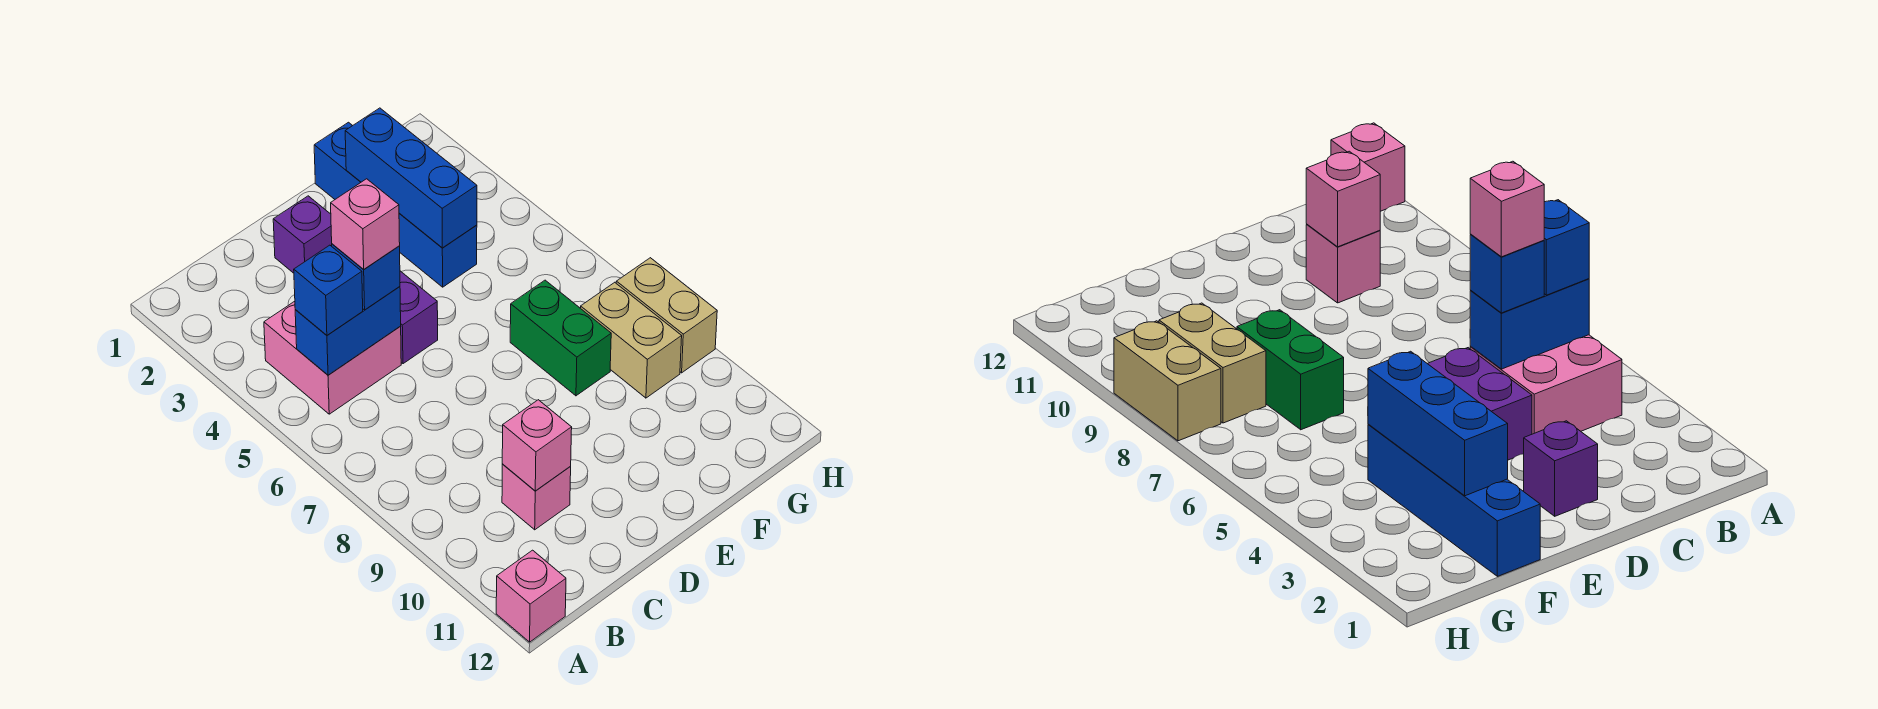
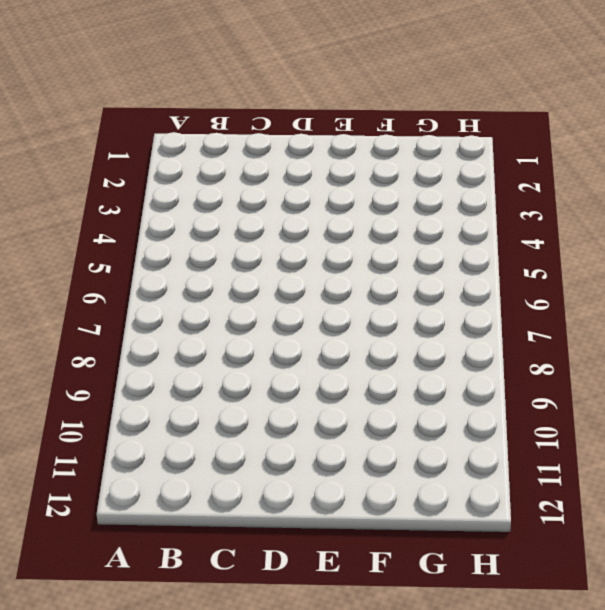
none -> pink 1x1 brick [496,550,566,642]
none -> pink 2x2 brick [264,301,401,414]
none -> pink 1x1 brick [502,464,571,530]

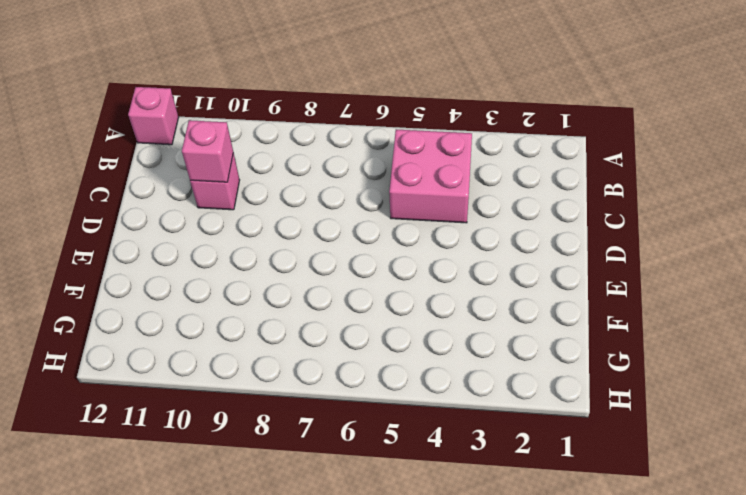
none -> purple 1x1 brick [273,196,332,273]
none -> purple 1x2 brick [400,271,438,364]
none -> blue 1x4 brick [314,122,477,287]

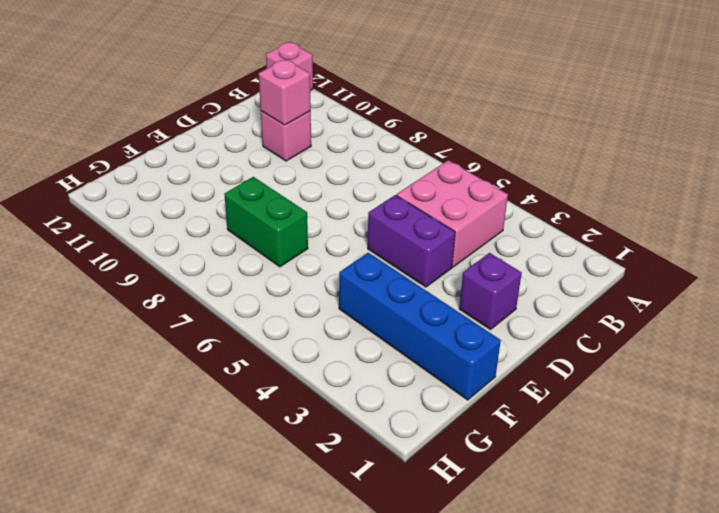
none -> tan 1x2 brick [581,282,682,398]
none -> tan 1x2 brick [616,258,717,373]
none -> blue 1x2 brick [295,287,401,375]

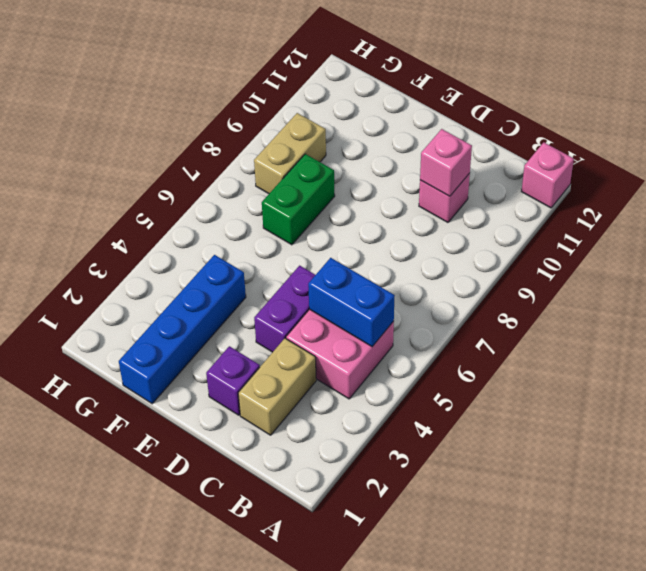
tan 1x2 brick [238,338,316,435] -> tan 1x2 brick moved to [616,258,717,373]
none -> blue 1x3 brick [345,108,477,248]
none -> blue 1x1 brick [294,245,363,335]
none -> blue 1x1 brick [332,244,400,310]

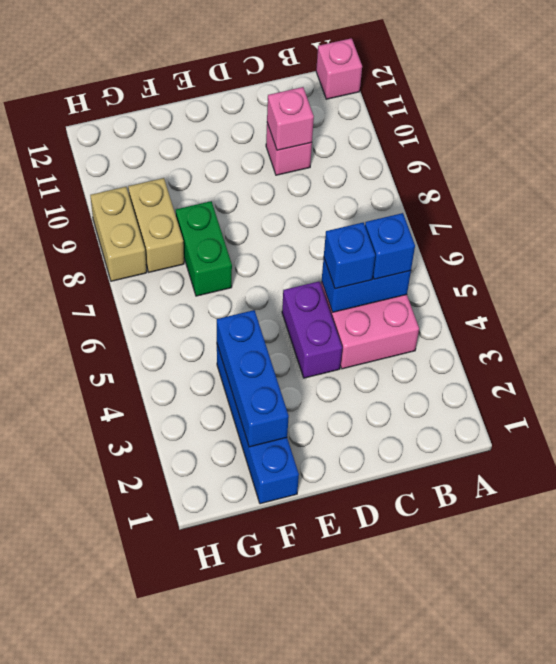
none -> purple 1x1 brick [273,196,332,273]
none -> pink 1x1 brick [331,179,400,270]

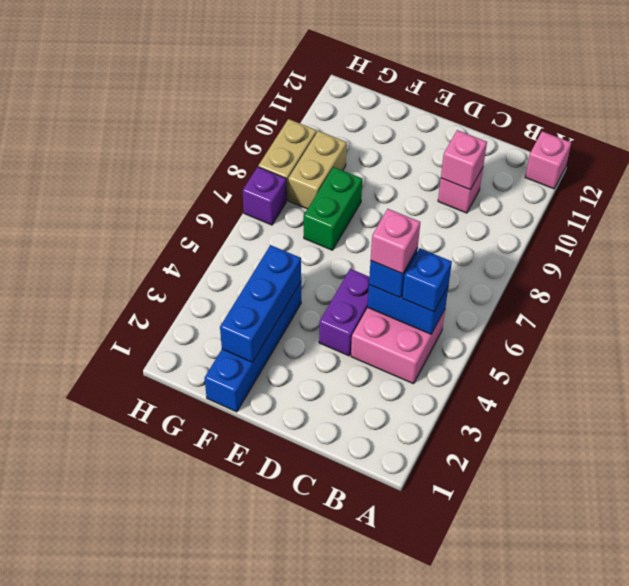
purple 1x1 brick [242,167,287,225] -> purple 1x1 brick moved to [273,196,332,273]

